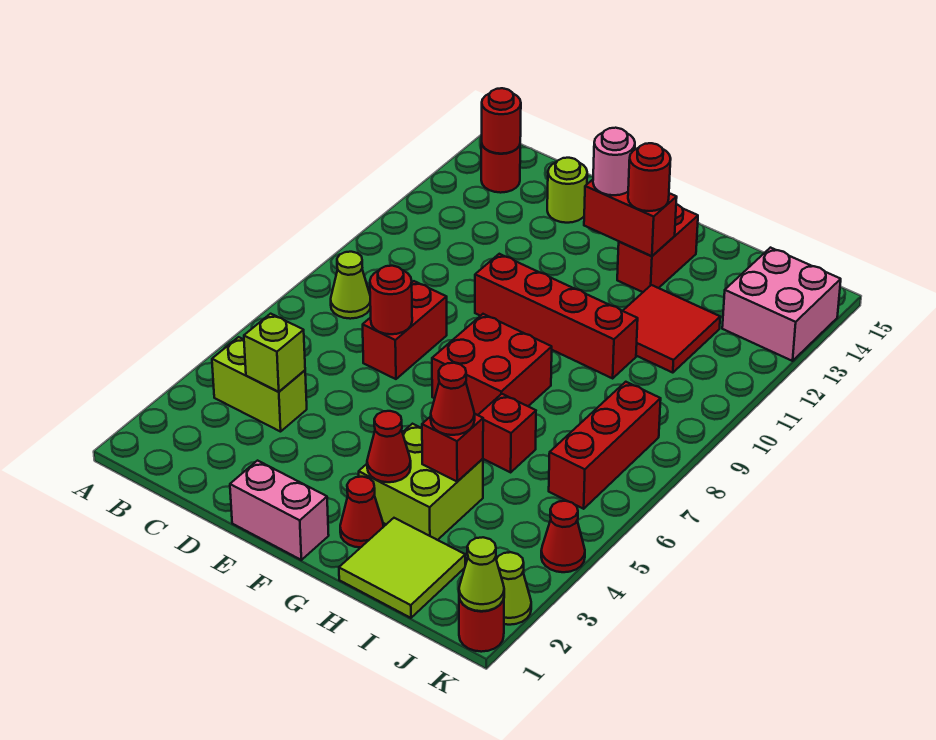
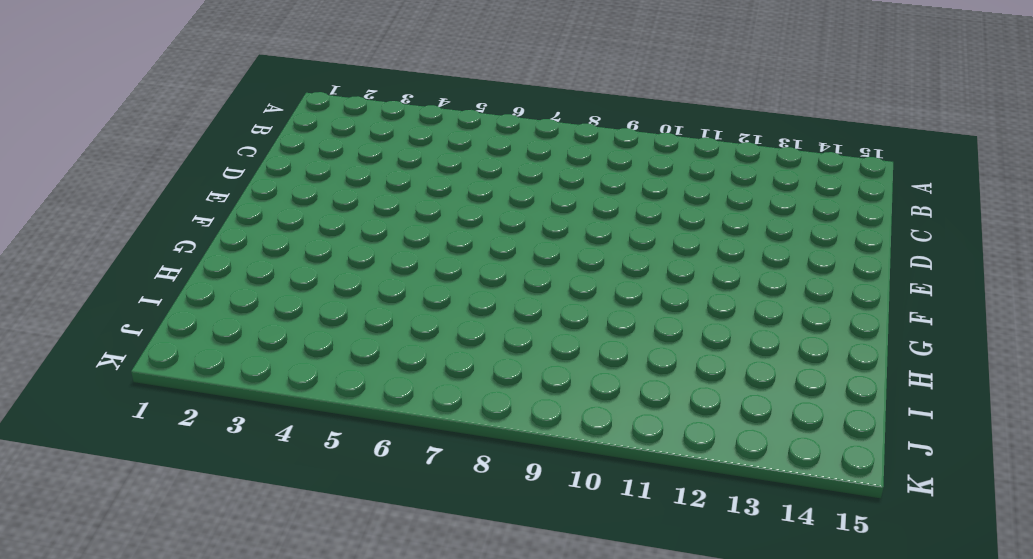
none -> lime 1x2 brick [212,337,307,432]
none -> lime 1x1 cone [331,252,371,319]
none -> red 1x1 round brick [481,144,520,193]

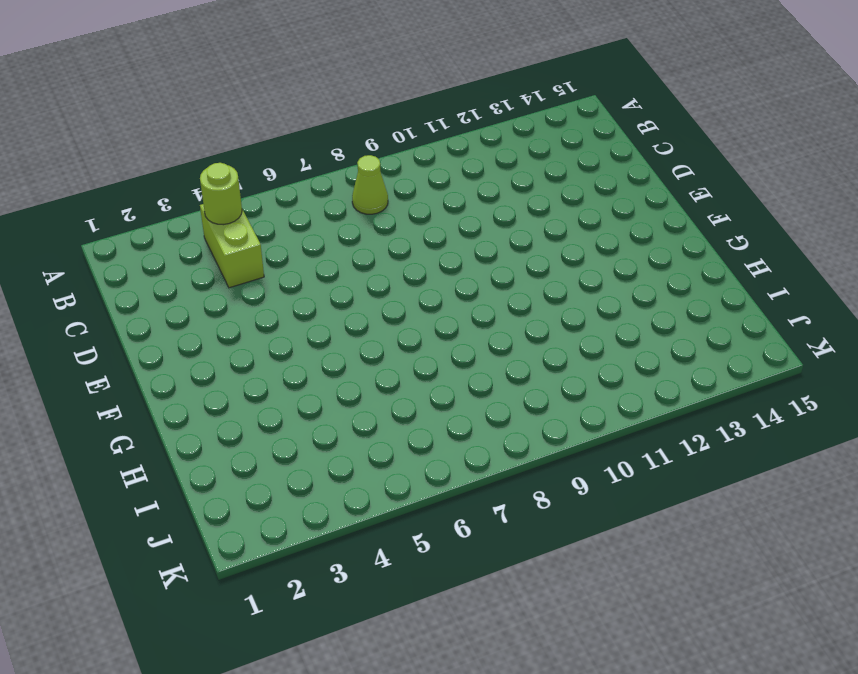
lime 1x1 round brick [200,163,242,225] -> lime 1x1 round brick moved to [547,158,587,223]
none -> red 1x1 round brick [481,144,520,193]
none -> red 1x2 brick [363,281,447,379]
none -> pink 1x2 brick [230,461,329,560]

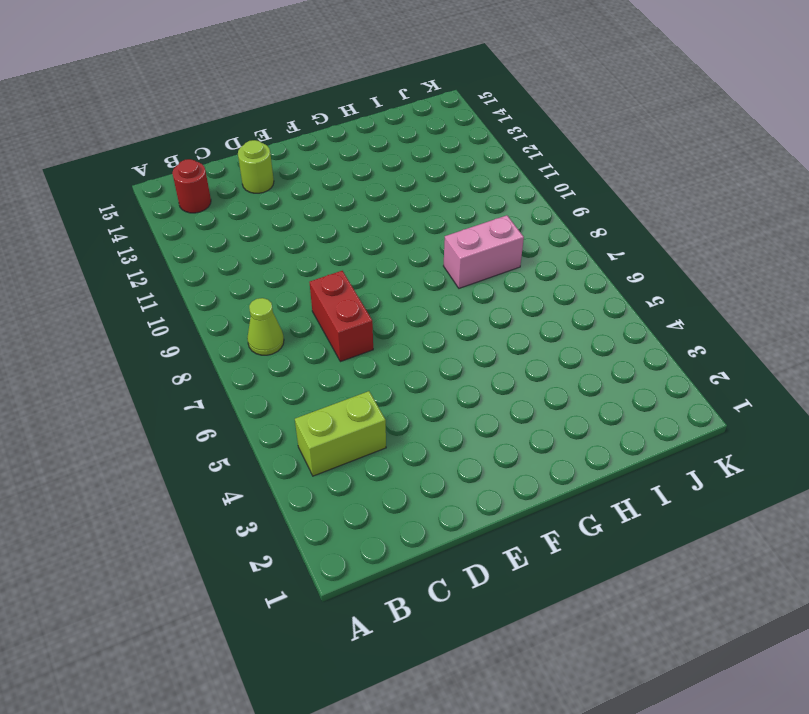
pink 1x2 brick [444,215,524,288] -> pink 1x2 brick moved to [230,461,329,560]
none -> red 1x4 brick [475,254,638,378]
none -> red 2x2 brick [432,314,552,415]
none -> red 1x1 cone [340,477,384,548]

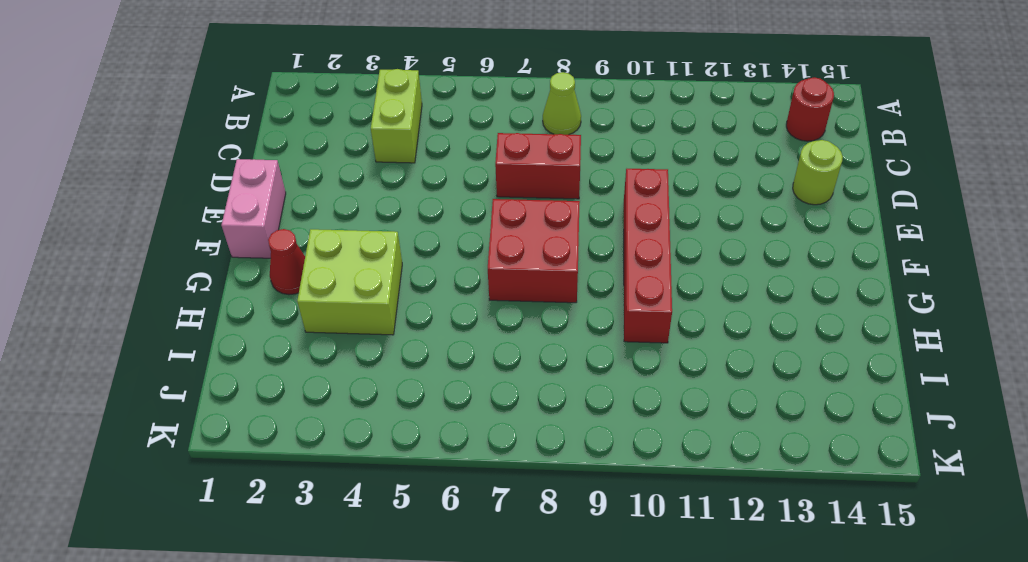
none -> red 1x2 brick [617,204,698,292]
none -> lime 2x2 tile [339,518,465,618]
none -> red 1x1 brick [478,394,536,472]

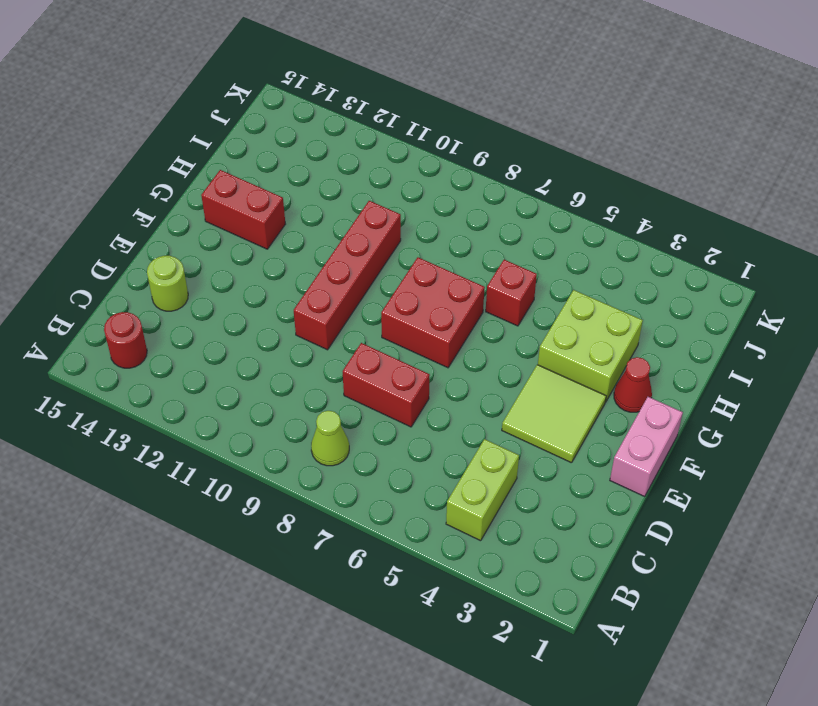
lime 2x2 tile [502,365,606,463] -> lime 2x2 tile moved to [339,518,465,618]
none -> red 2x2 tile [623,285,720,373]
none -> red 1x3 brick [549,382,661,509]
none -> pink 2x2 brick [722,248,841,361]

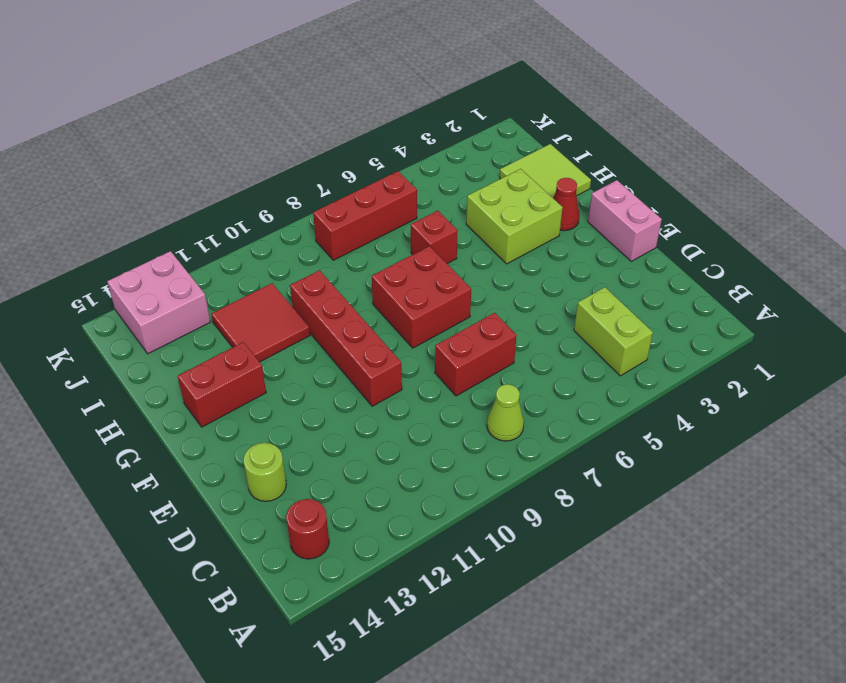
none -> red 1x1 round brick [459,598,504,652]
none -> lime 1x1 cone [496,552,531,625]
none -> red 1x1 cone [541,501,585,572]

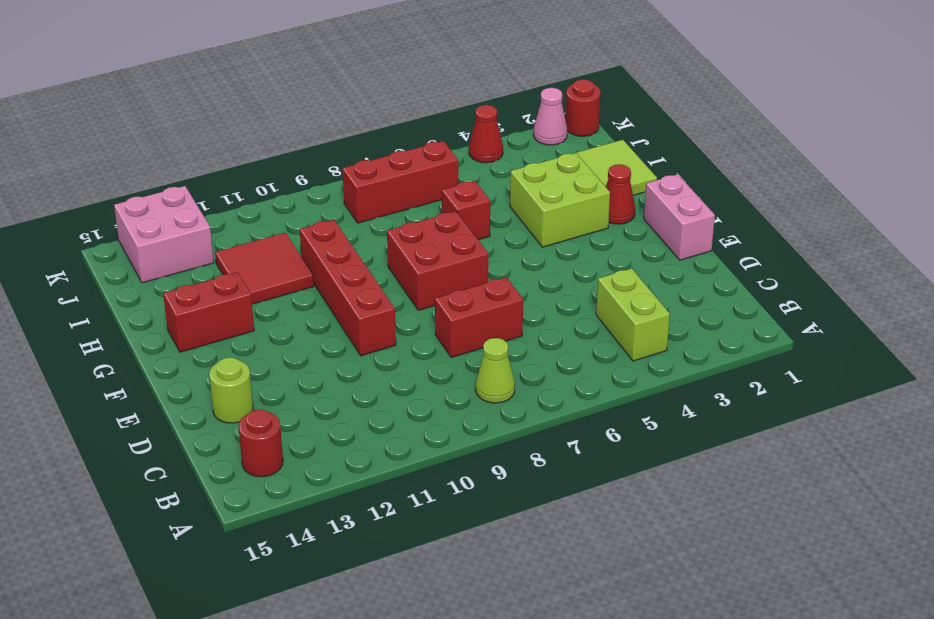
pink 1x1 cone [534,88,567,145] -> lime 1x1 cone [496,552,531,625]
none -> red 1x1 round brick [482,88,521,154]
none -> lime 1x1 brick [244,314,305,392]
none -> red 1x1 round brick [370,266,412,334]

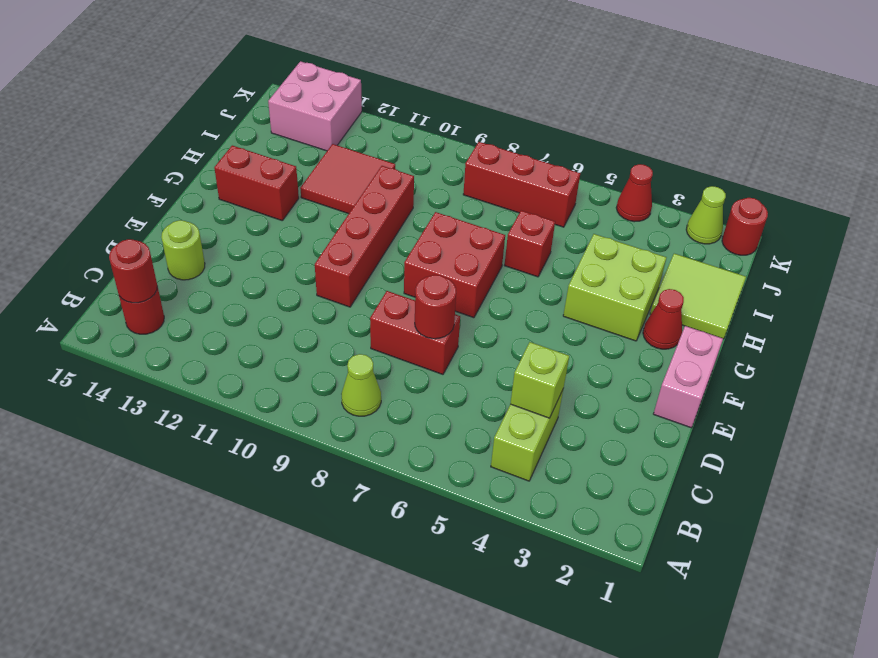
none -> red 1x2 brick [584,180,677,256]
none -> red 1x1 cone [367,411,411,482]
none -> red 1x1 brick [422,414,483,482]

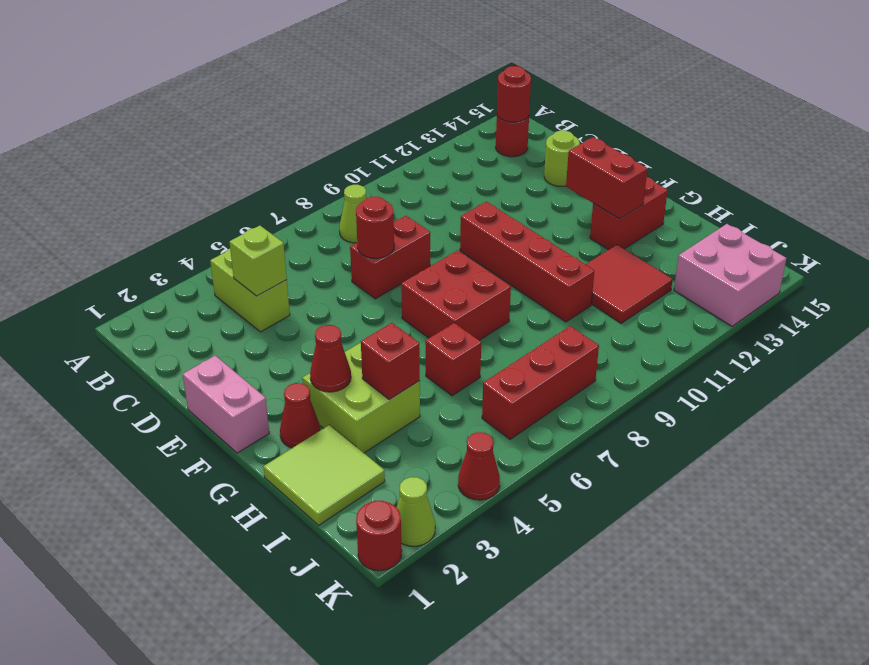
none -> lime 1x1 cone [459,537,504,611]
none -> pink 1x1 round brick [593,128,635,195]
none -> red 1x1 round brick [628,143,671,211]

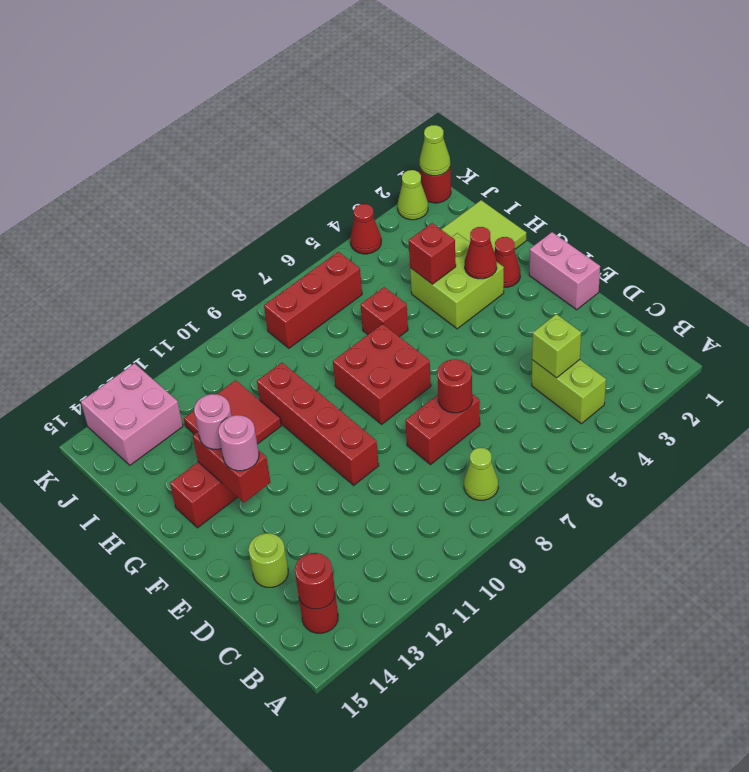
pink 1x1 round brick [194,394,232,449] -> red 1x1 round brick [628,143,671,211]
none -> red 1x1 cone [431,363,475,435]

